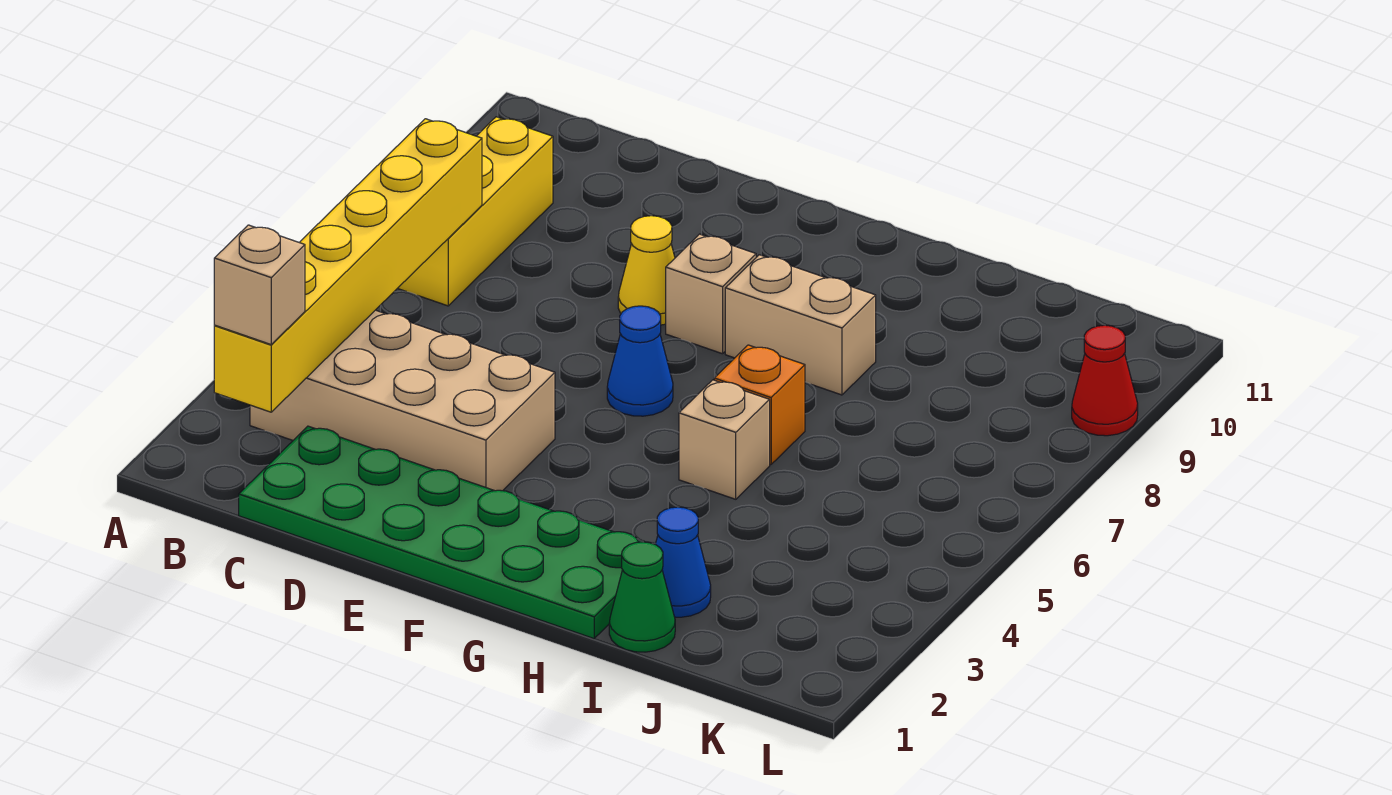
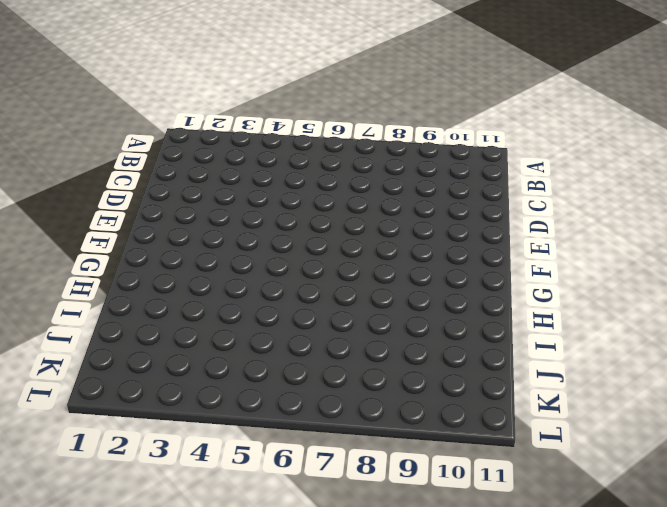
none -> tan 2x4 brick [250,310,555,491]
none -> yellow 1x3 brick [397,117,553,306]
none -> green 2x6 plate [239,426,642,639]

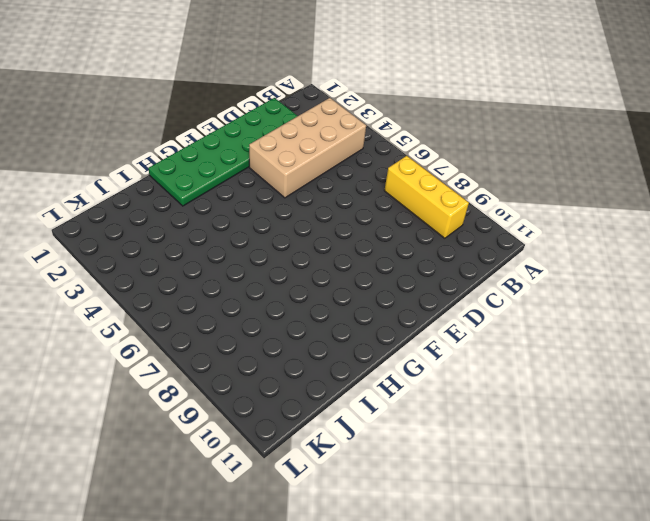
none -> yellow 1x1 cone [618,216,675,325]
none -> blue 1x1 cone [607,306,673,416]
none -> tan 1x1 brick [666,234,756,354]

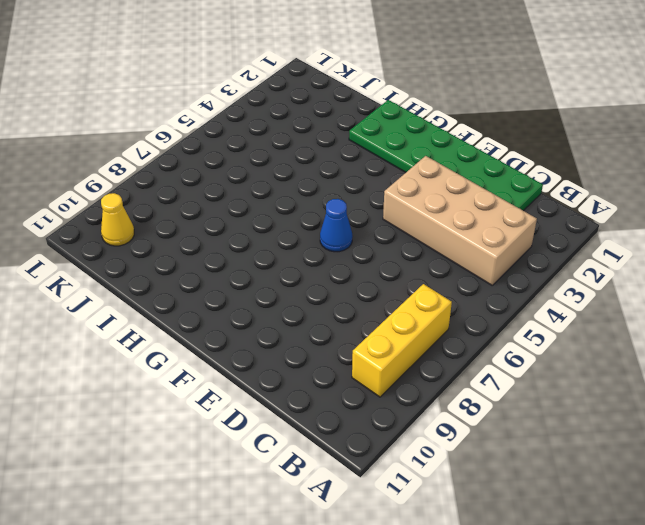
yellow 1x1 cone [101,193,134,246] -> yellow 1x1 cone moved to [618,216,675,325]
none -> tan 1x1 brick [666,234,756,354]
none -> tan 1x2 brick [725,255,876,395]
none -> tan 1x1 brick [679,380,770,499]

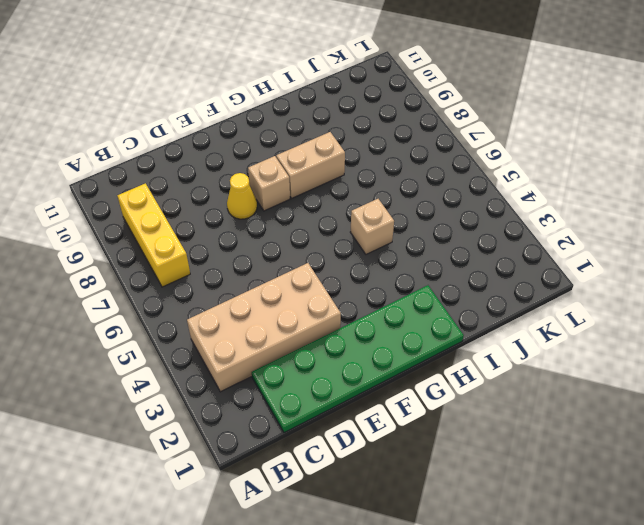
none -> blue 1x1 cone [607,306,673,416]
none -> orange 1x1 brick [714,345,805,464]
none -> green 1x1 cone [609,542,675,652]

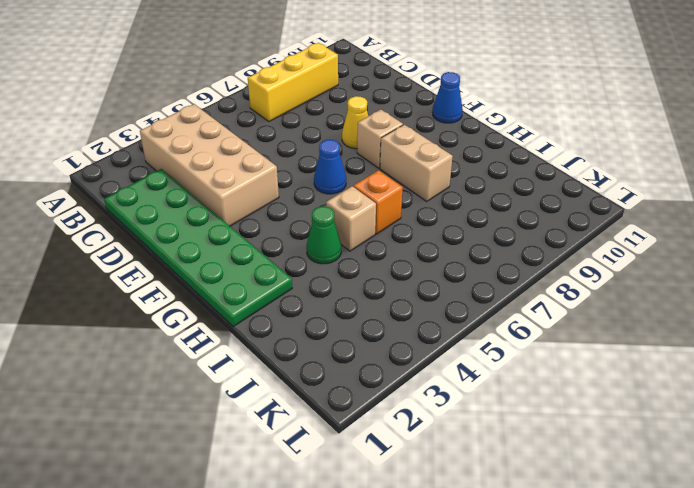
blue 1x1 cone [432,72,463,123] -> blue 1x1 cone moved to [655,507,711,617]
green 1x1 cone [306,206,341,264] -> green 1x1 cone moved to [609,542,675,652]
none -> red 1x1 cone [1072,325,1138,436]
none -> yellow 1x6 brick [214,119,482,412]
none -> tan 1x1 brick [214,225,305,344]

